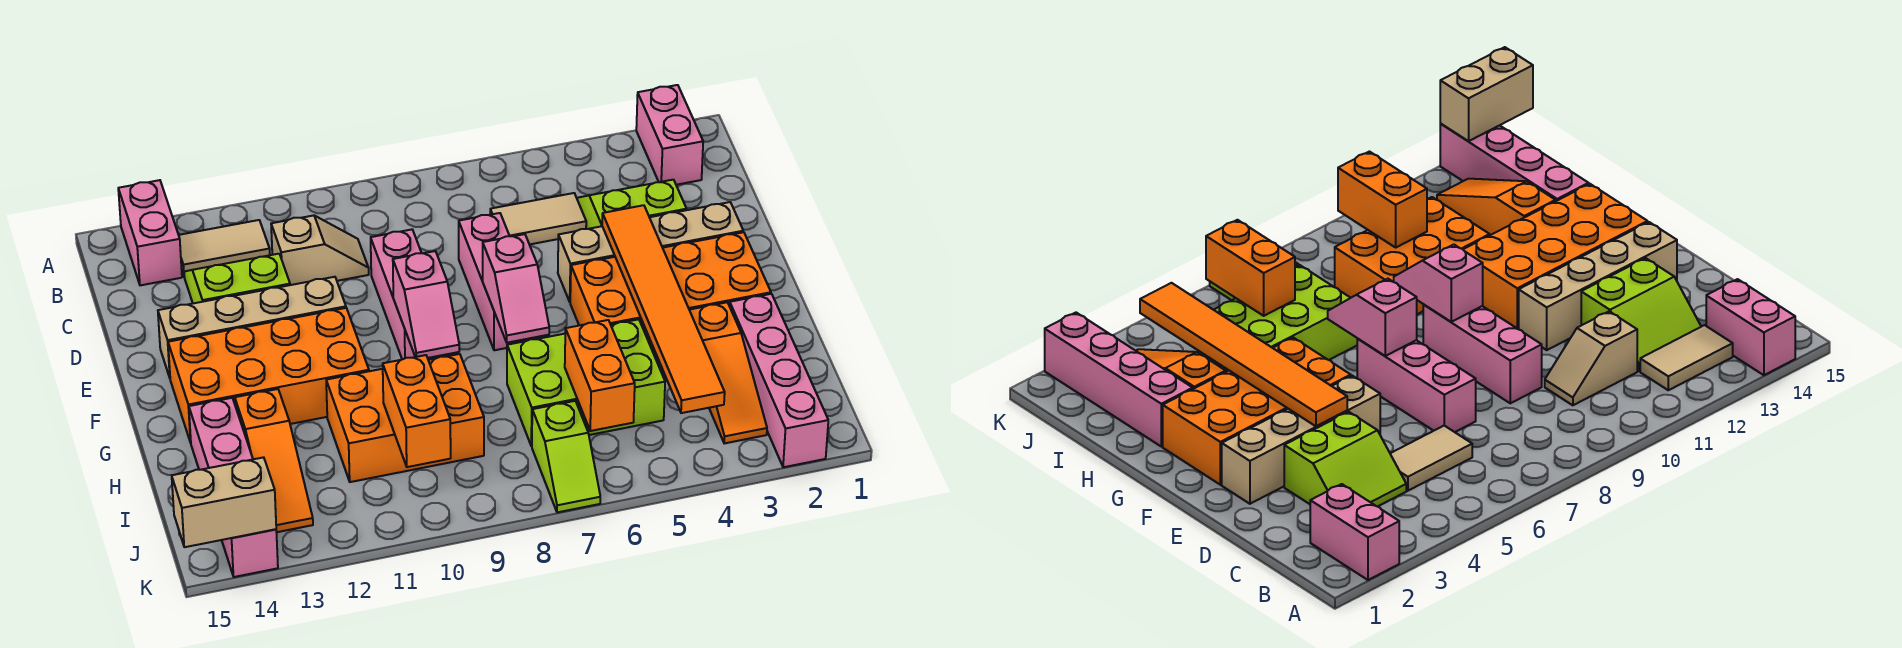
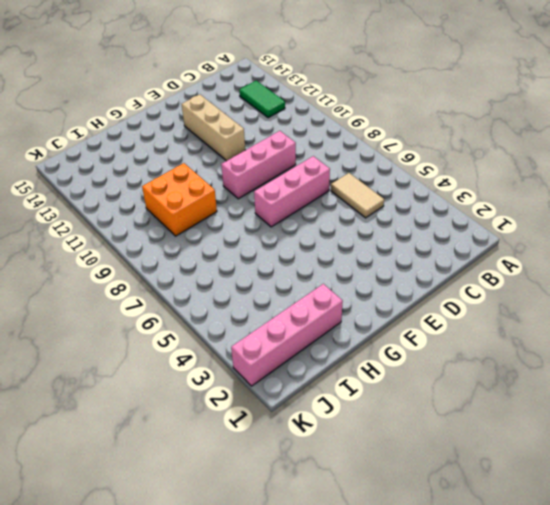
green 1x2 tile [239,81,285,118] -> tan 1x2 tile [179,220,270,275]
tan 1x3 brick [182,94,245,161] -> tan 1x4 brick [158,277,346,377]
orange 2x2 brick [142,163,217,236] -> orange 2x3 brick [326,354,484,482]
none -> pink 1x2 brick [636,85,703,185]
none -> pink 1x2 brick [118,180,182,285]
none -> lime 2x2 slope [577,180,687,229]

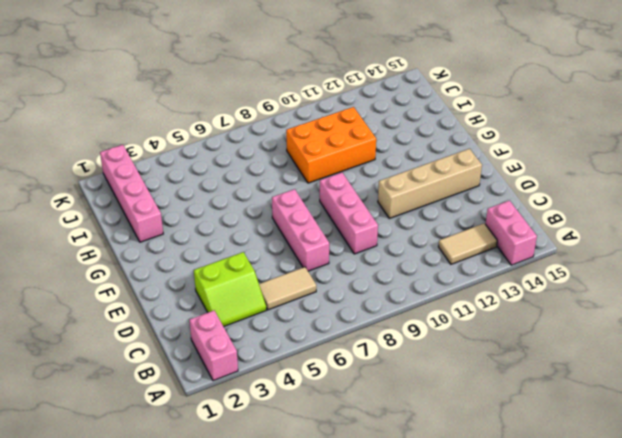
none -> tan 1x2 slope [271,215,369,285]
none -> lime 2x2 slope [184,254,290,303]
none -> tan 1x4 brick [558,202,743,302]

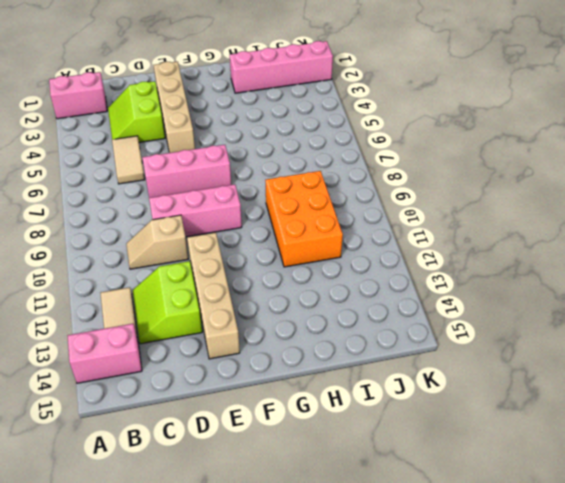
tan 1x2 slope [126,215,188,269] -> tan 1x2 slope turned to [271,215,369,285]
none -> orange 2x4 brick [570,232,771,353]
none -> orange 2x4 brick [168,308,369,443]
none -> orange 1x3 slope [690,302,767,443]

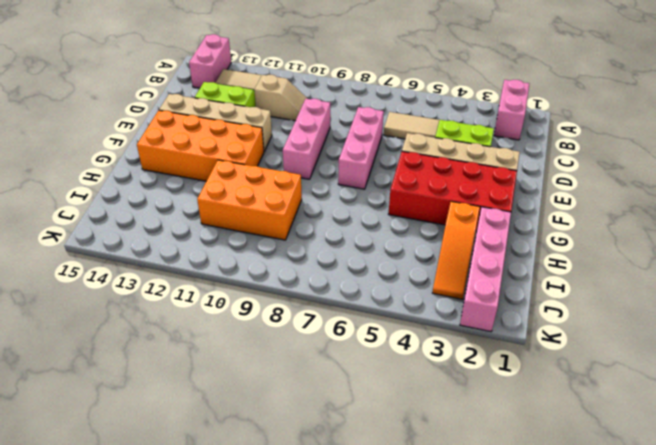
red 2x4 brick [389,151,517,231] -> orange 2x4 brick [570,232,771,353]
none -> lime 2x3 brick [507,319,665,446]
none -> orange 1x3 slope [235,389,313,532]
none -> pink 1x4 brick [189,398,278,577]

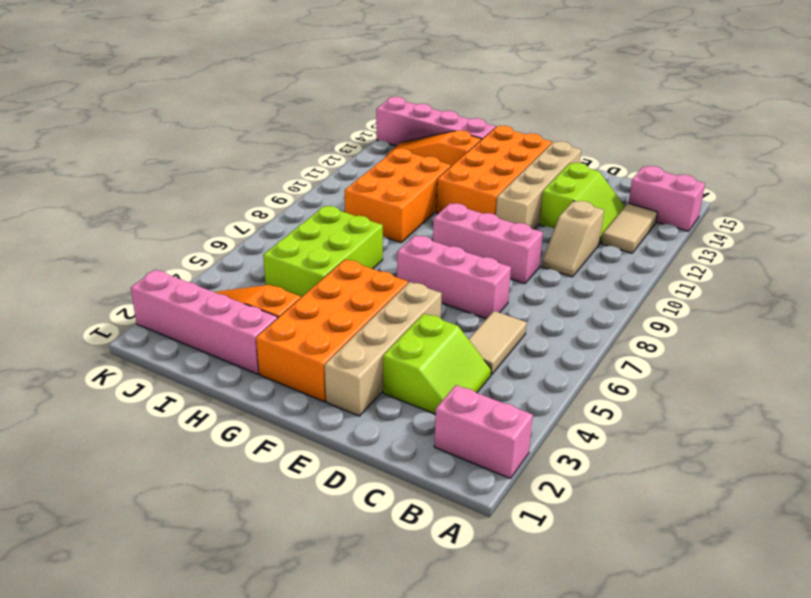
none -> lime 1x2 slope [532,401,600,512]
none -> orange 1x6 tile [602,205,725,413]
none -> pink 1x2 slope [483,234,549,343]

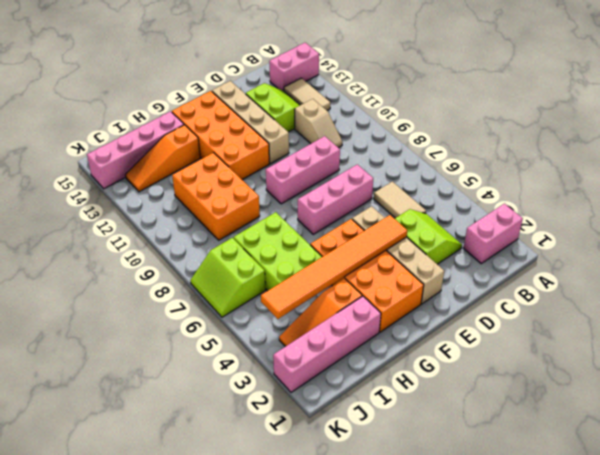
lime 2x2 slope [191,238,265,317] -> lime 1x2 slope [532,401,600,512]
none -> pink 1x2 slope [483,234,549,343]
none -> pink 1x2 slope [393,251,459,358]
none -> orange 1x2 brick [565,320,635,431]

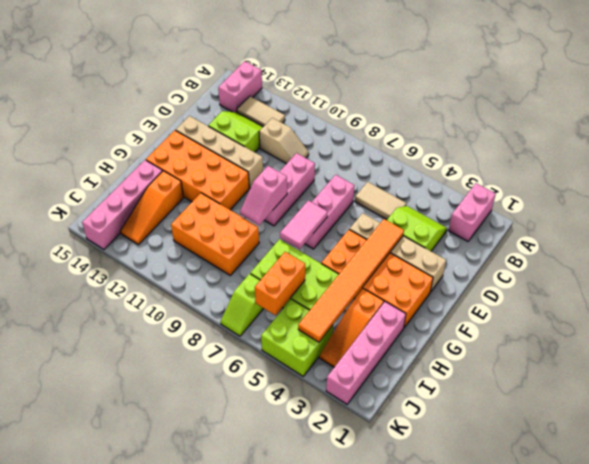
pink 1x2 tile [280,200,328,249] -> pink 1x2 slope [483,234,549,343]
lime 2x2 brick [261,299,333,376] -> none
none -> orange 1x2 brick [383,355,451,467]
none -> tan 1x2 brick [172,457,276,547]

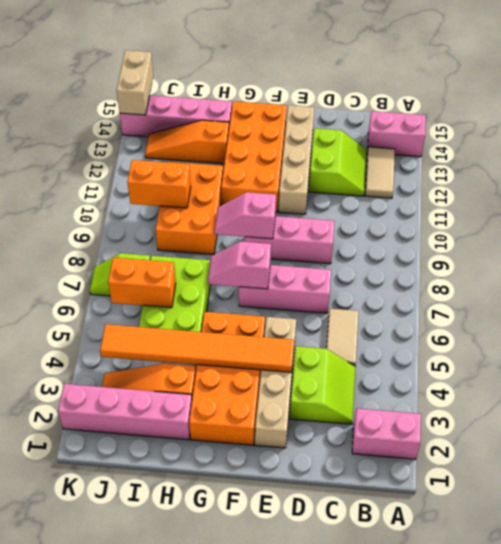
none -> tan 1x2 slope [271,215,369,285]

